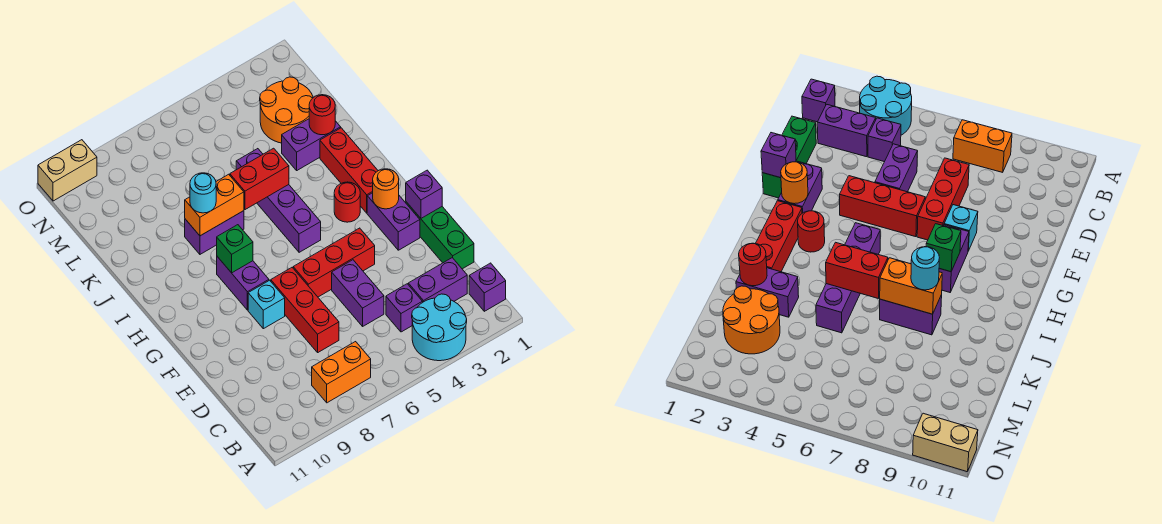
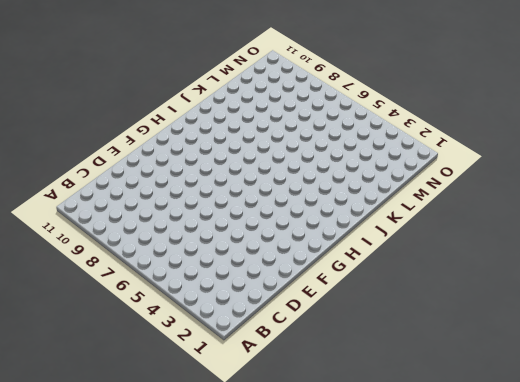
none -> cyan 2x2 round brick [412,294,467,361]
none -> purple 1x1 brick [469,263,506,311]
none -> orange 1x2 brick [312,342,371,403]

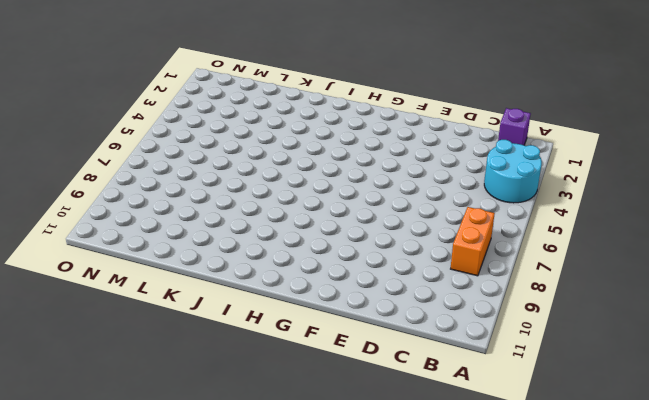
none -> purple 1x2 brick [408,258,467,303]
none -> purple 1x1 brick [386,284,422,332]
none -> green 1x3 brick [406,202,474,269]

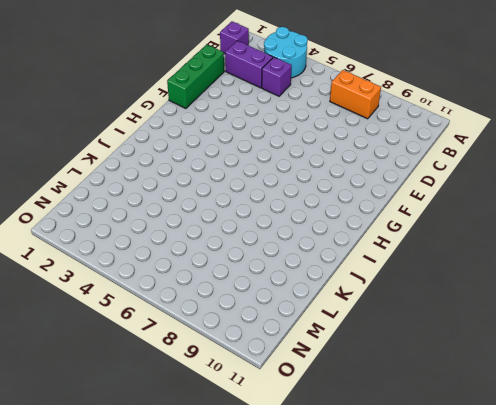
none -> purple 1x2 brick [332,260,384,326]
none -> red 1x3 brick [271,268,339,352]
none -> purple 1x2 brick [367,193,420,250]

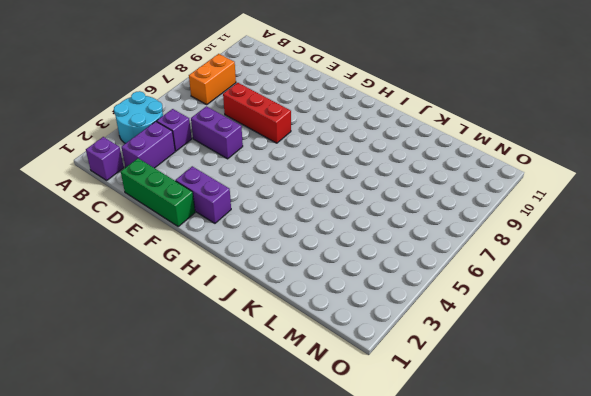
none -> red 1x3 brick [293,228,375,297]
none -> cyan 1x1 brick [248,280,285,329]
none -> purple 1x2 brick [217,257,269,310]

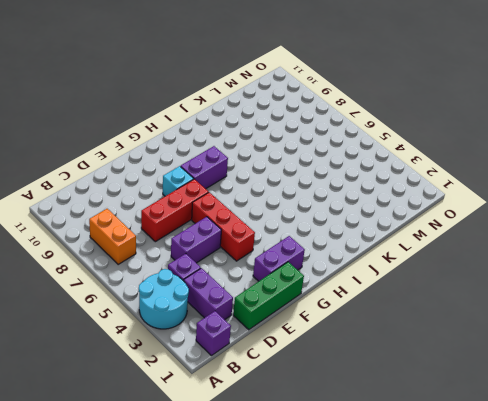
none -> red 1x3 brick [320,128,378,213]
none -> red 1x1 round brick [334,182,360,222]
none -> purple 1x4 brick [236,149,321,252]

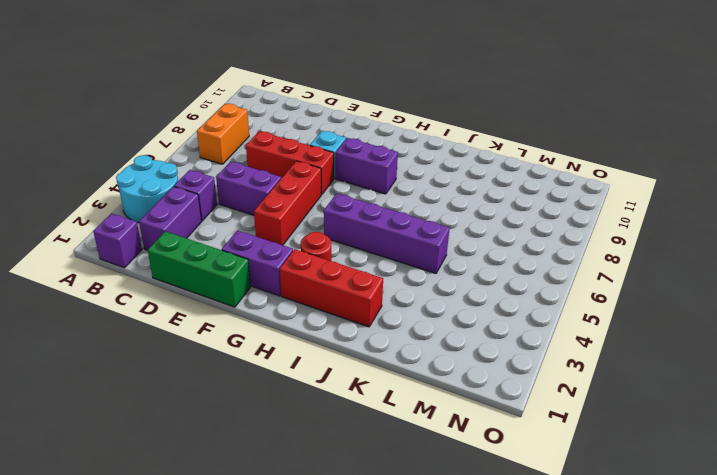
none -> purple 1x2 brick [185,211,244,254]
none -> purple 1x2 brick [282,119,341,170]
none -> orange 2x2 round brick [260,77,313,143]

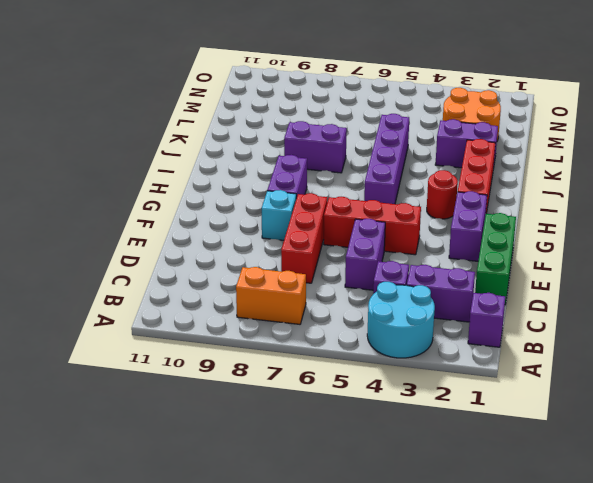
none -> tan 1x2 brick [38,140,97,201]
none -> purple 1x1 brick [406,170,442,218]
none -> orange 1x1 round brick [373,169,399,209]

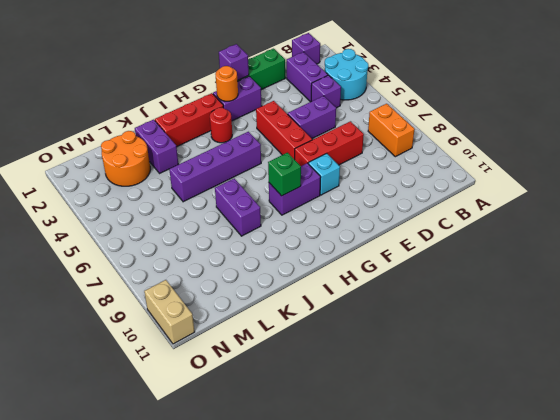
none -> red 1x2 brick [230,148,289,210]
none -> orange 1x2 brick [185,174,244,236]
none -> red 1x1 round brick [309,95,335,135]

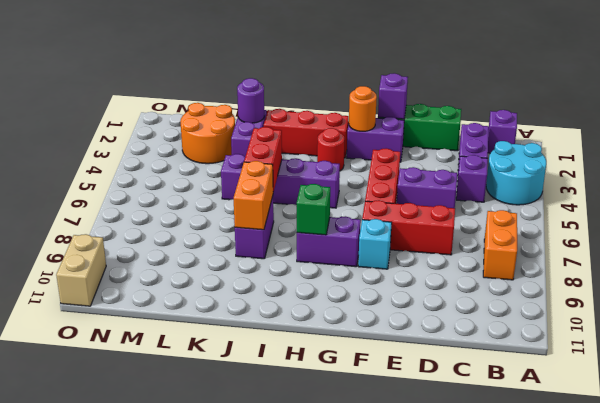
purple 1x1 round brick [237,78,264,123] -> red 1x1 round brick [309,95,335,135]
none -> cyan 1x1 round brick [190,173,216,213]

